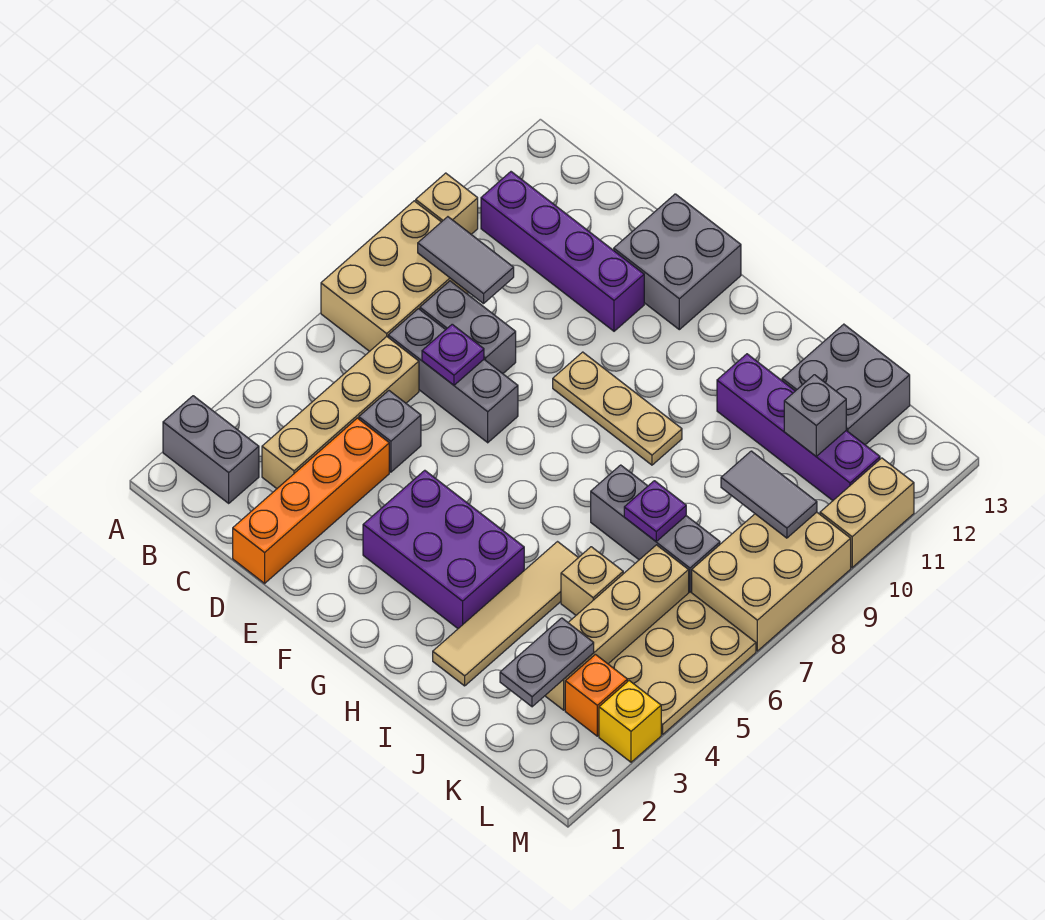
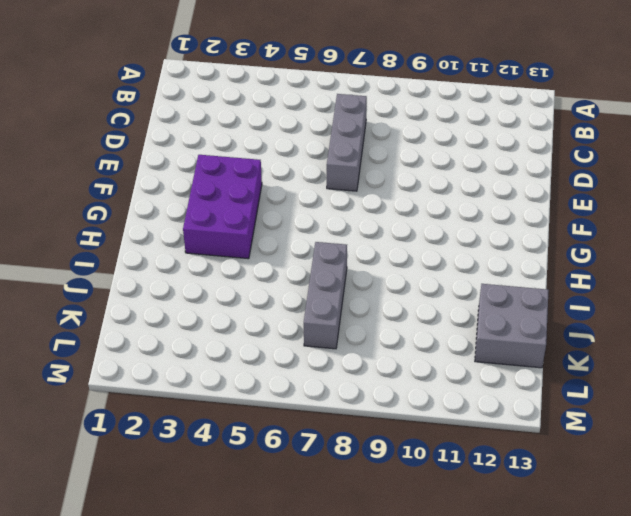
none -> grey 1x2 brick [163,396,259,503]
none -> tan 2x3 brick [321,201,469,351]
none -> tan 1x1 brick [416,173,478,234]

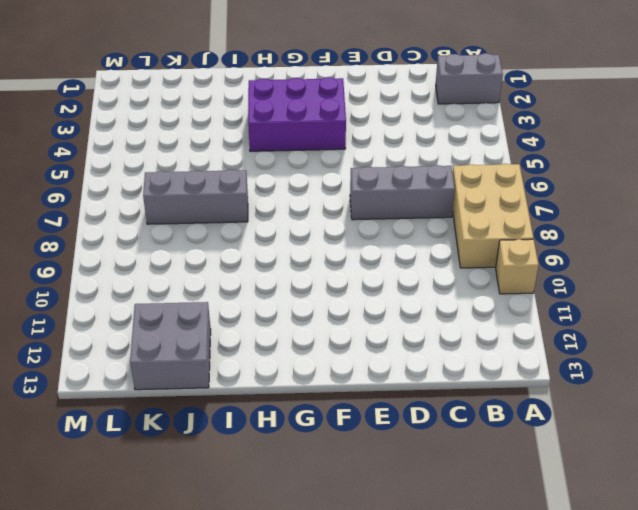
none -> purple 1x4 brick [481,172,644,331]
none -> tan 1x4 brick [262,337,419,488]
none -> grey 1x2 brick [420,281,516,374]

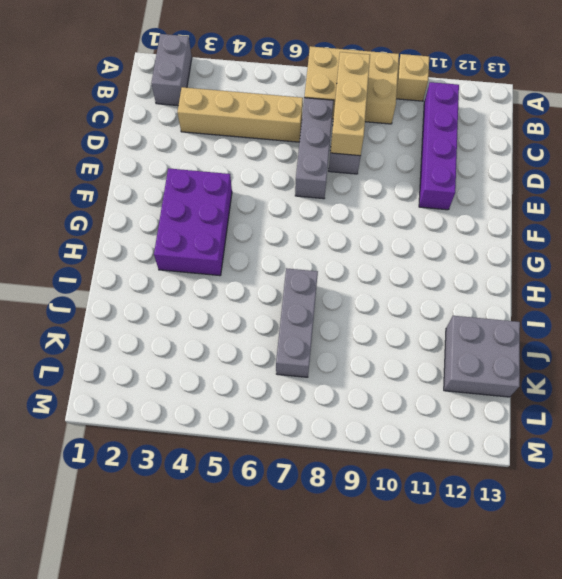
tan 1x3 brick [330,52,370,156] -> none
none -> orange 1x4 brick [233,418,389,583]
none -> grey 1x1 brick [359,391,421,472]
none -> grey 2x2 brick [614,194,741,330]

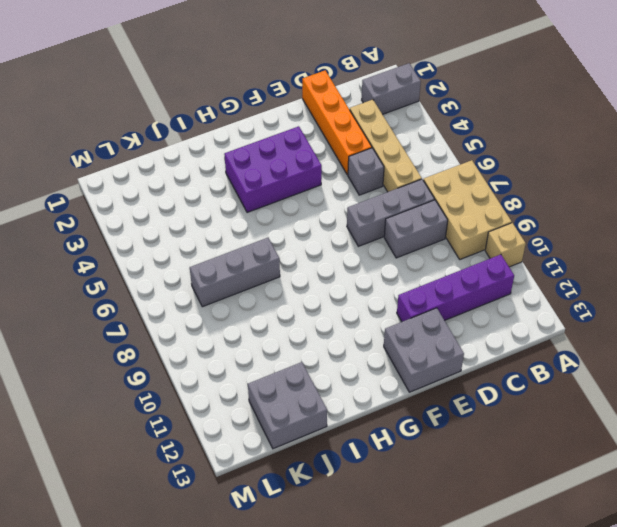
none -> tan 1x3 plate [553,352,682,465]
none -> tan 1x4 tile [433,542,578,686]
none -> purple 1x4 brick [717,354,880,500]

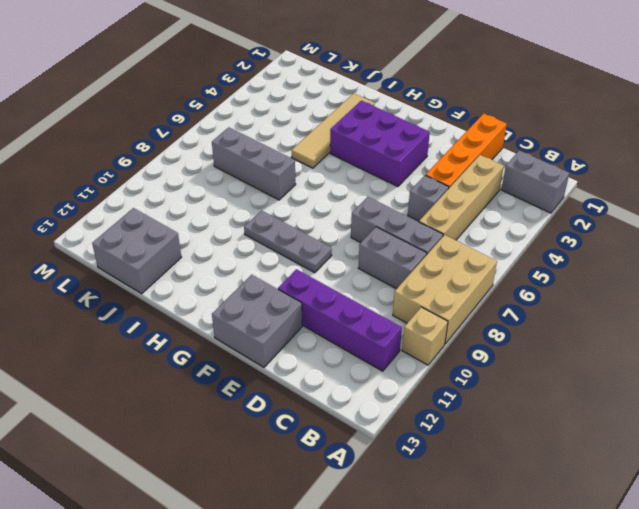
grey 1x3 plate [244,211,332,273] -> tan 1x3 plate [553,352,682,465]
none -> purple 1x4 brick [717,354,880,500]
none -> tan 1x1 brick [561,547,623,615]
none -> tan 1x4 brick [545,545,689,710]

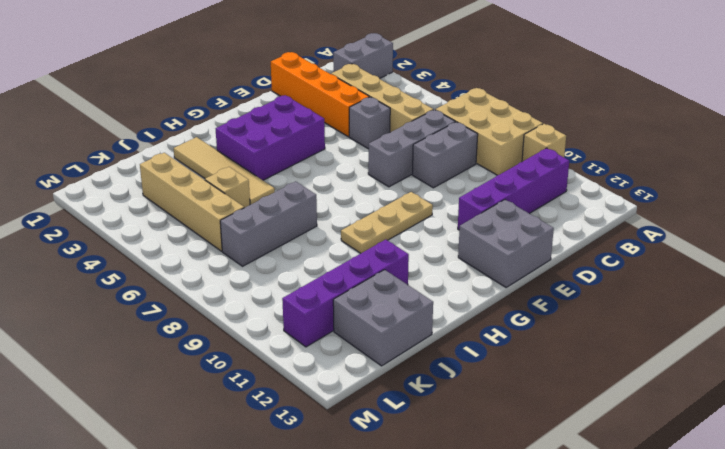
none -> orange 1x1 brick [565,654,627,736]
none -> tan 2x3 plate [609,592,756,734]
none -> tan 2x3 brick [692,512,851,651]

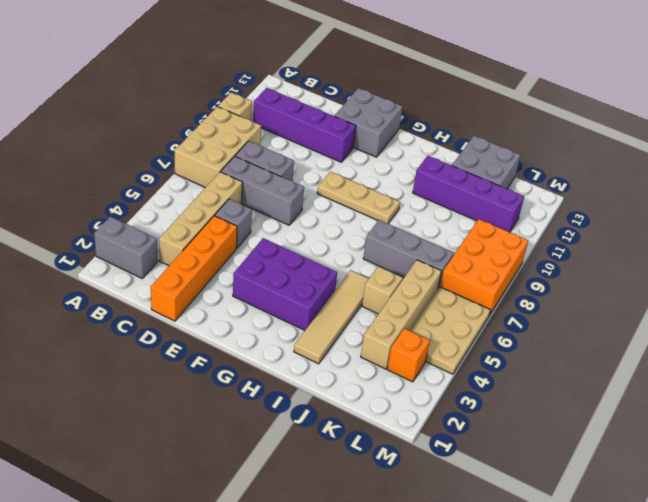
orange 2x3 brick [440,219,528,315] -> tan 2x3 brick [692,512,851,651]
none -> yellow 1x1 brick [599,681,661,762]
none -> tan 1x2 brick [820,458,914,568]
none -> grey 1x2 tile [418,217,514,304]

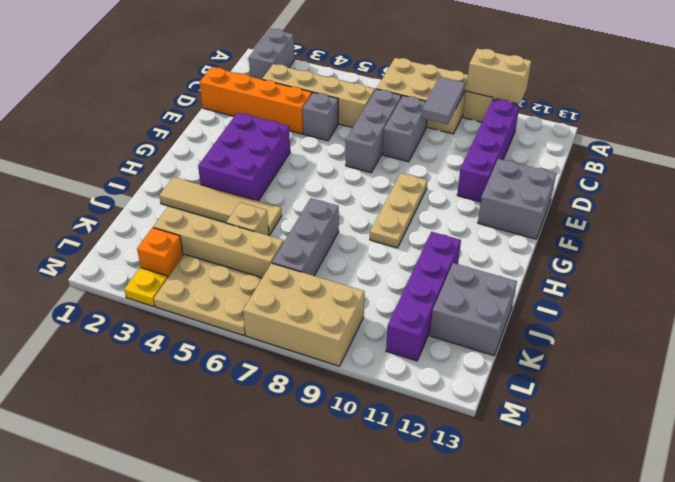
tan 1x2 brick [466,49,531,104] -> tan 1x2 brick moved to [820,458,914,568]
yellow 1x1 plate [124,268,168,307] -> yellow 1x1 brick [599,681,661,762]
none -> purple 1x1 plate [422,324,484,385]
none -> purple 1x1 plate [624,481,686,541]
none -> grey 1x2 plate [500,618,594,707]

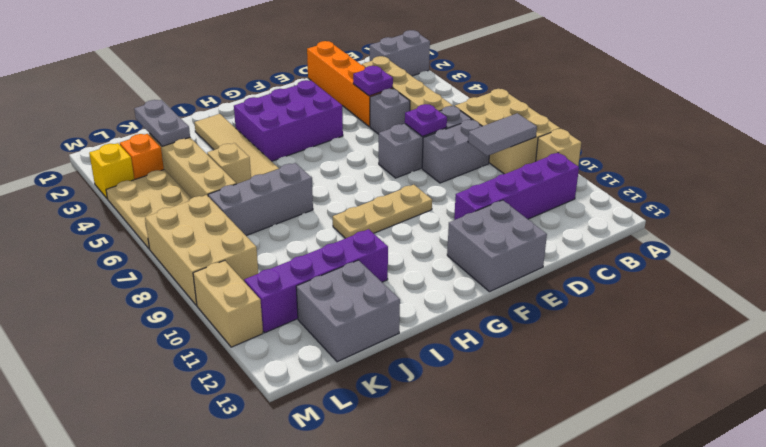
purple 1x1 plate [353,66,393,96] -> purple 1x1 plate moved to [624,481,686,541]
none -> grey 1x2 tile [721,451,817,538]
none -> grey 1x1 brick [784,375,846,456]

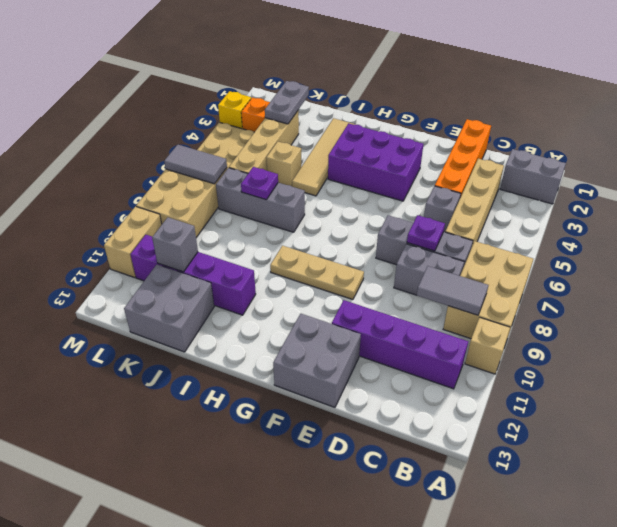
grey 1x2 tile [164,145,227,184] -> grey 1x2 tile moved to [721,451,817,538]

